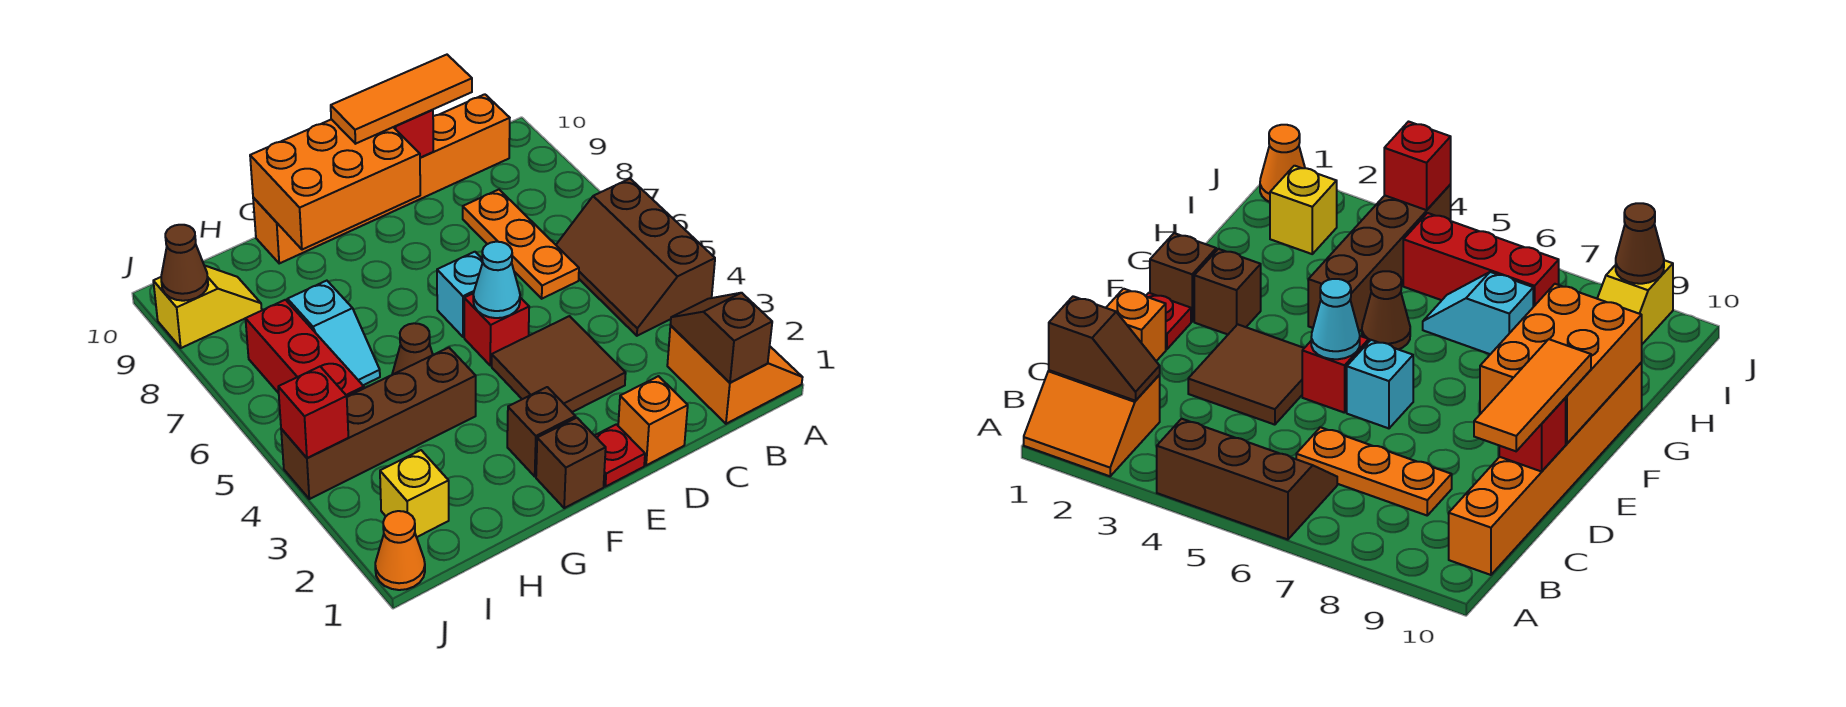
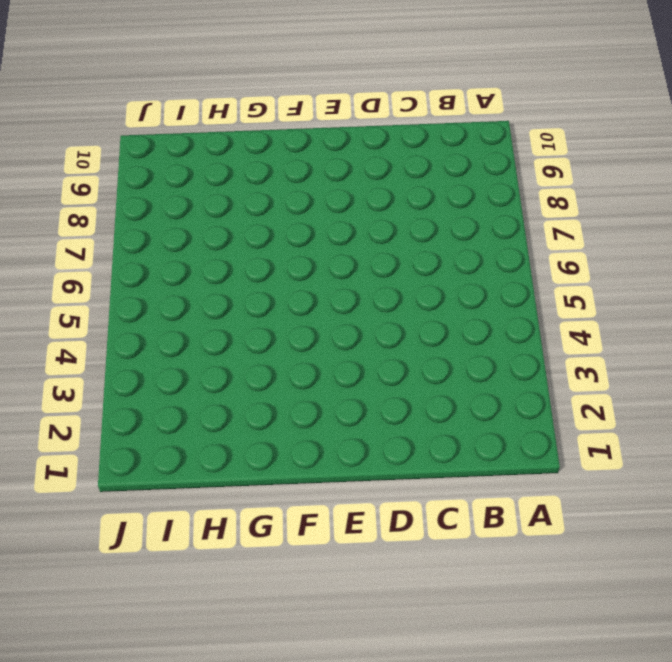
none -> orange 2x2 slope [667,326,803,424]
none -> brown 2x3 slope [556,179,715,336]
none -> orange 1x6 brick [253,94,510,263]

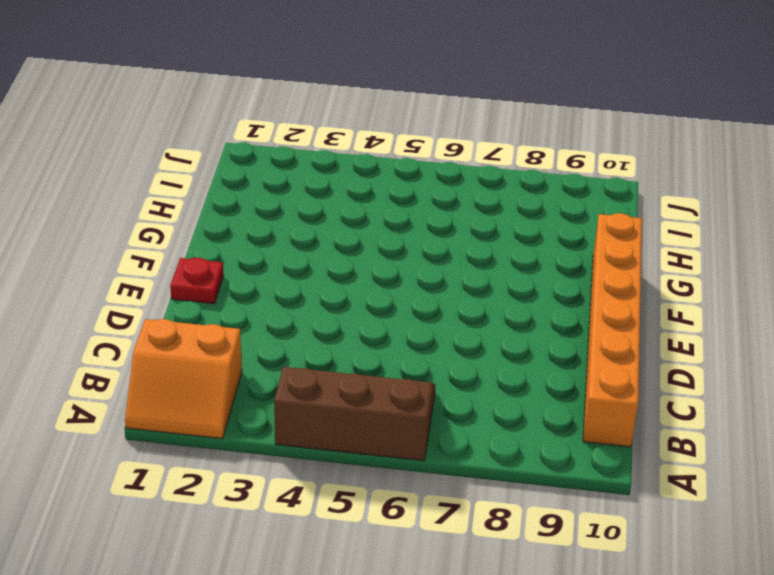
none -> orange 1x3 plate [463,190,579,299]
none -> orange 1x1 brick [618,376,688,465]
none -> brown 2x2 tile [492,316,626,412]

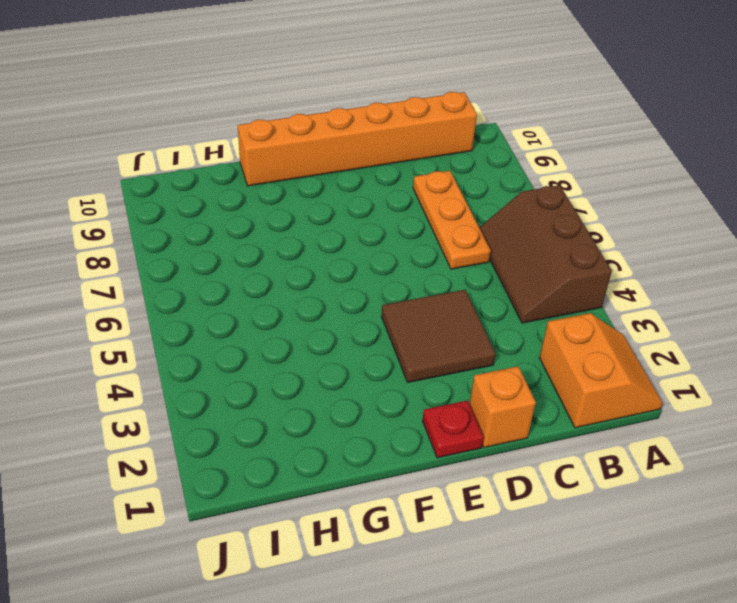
none -> red 1x1 brick [464,294,529,366]
none -> cyan 1x1 brick [437,252,483,337]
none -> brown 1x1 brick [536,418,606,508]

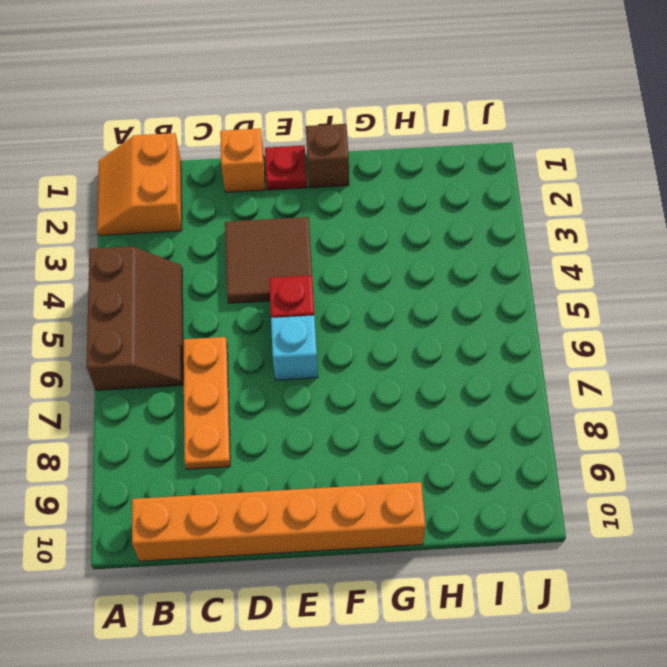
none -> brown 1x1 brick [507,387,576,476]
none -> brown 1x4 brick [281,348,476,499]
none -> brown 1x1 cone [392,323,433,375]

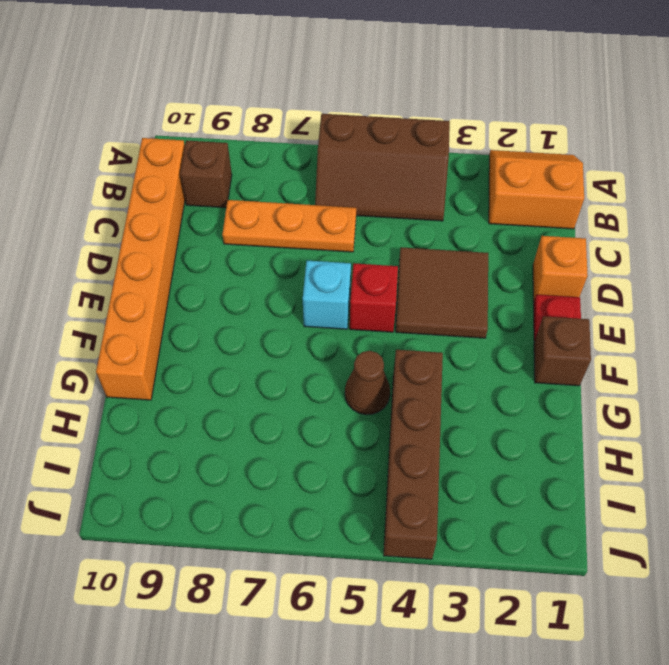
brown 1x1 brick [180,140,232,208] -> brown 1x1 brick moved to [507,387,576,476]
none -> cyan 1x2 slope [288,281,380,385]
none -> yellow 1x1 brick [380,450,449,537]
none -> red 1x3 brick [245,300,364,397]

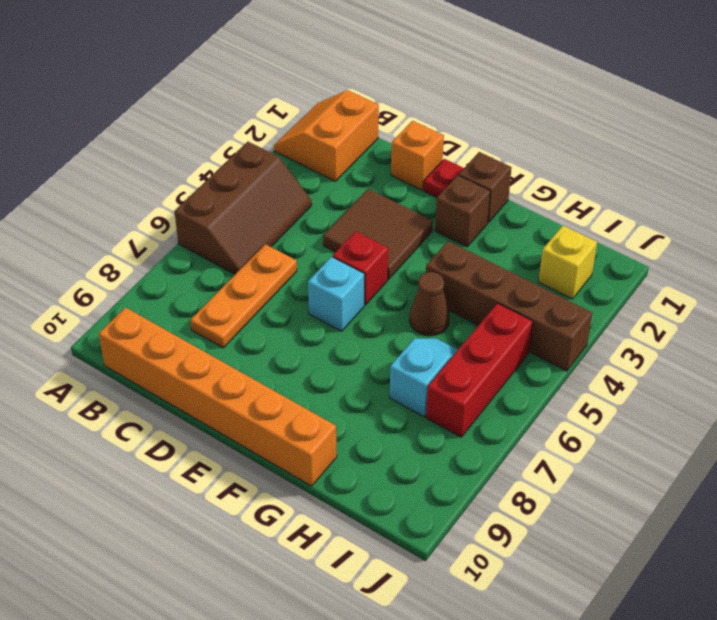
none -> yellow 1x2 slope [153,266,262,348]
none -> orange 1x1 cone [375,511,425,590]
none -> brown 1x2 slope [670,293,772,383]

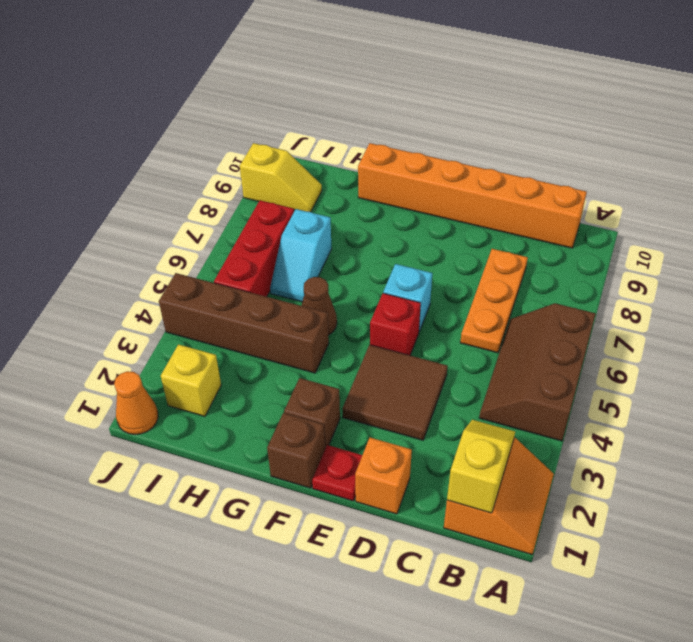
yellow 1x2 slope [447,420,515,513] -> brown 1x2 slope [670,293,772,383]
none -> red 1x1 brick [394,110,433,158]
none -> cyan 1x1 cone [473,242,520,318]
none -> orange 2x3 brick [250,119,420,250]

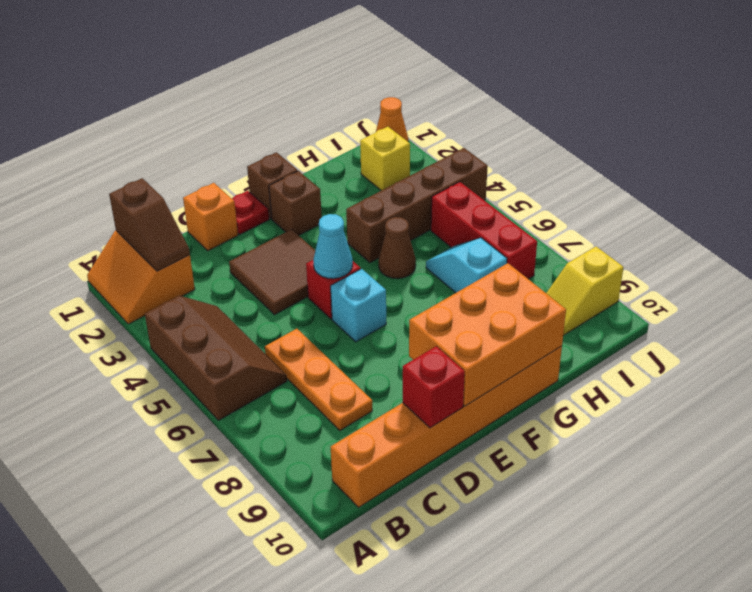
none -> red 1x1 brick [278,367,348,458]
none -> brown 1x1 cone [161,225,208,301]
none -> orange 1x3 tile [331,55,472,144]

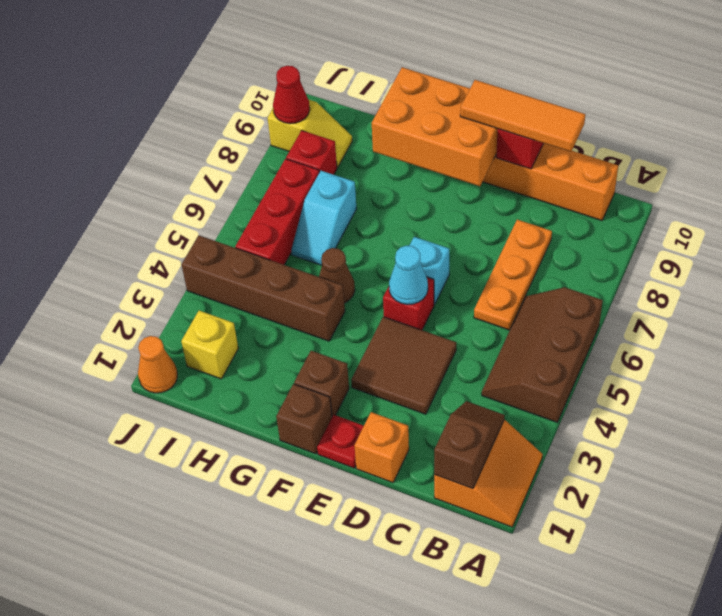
red 1x1 brick [286,130,337,175] -> red 1x1 brick moved to [278,367,348,458]
red 1x1 cone [273,66,310,124] -> brown 1x1 cone [161,225,208,301]

